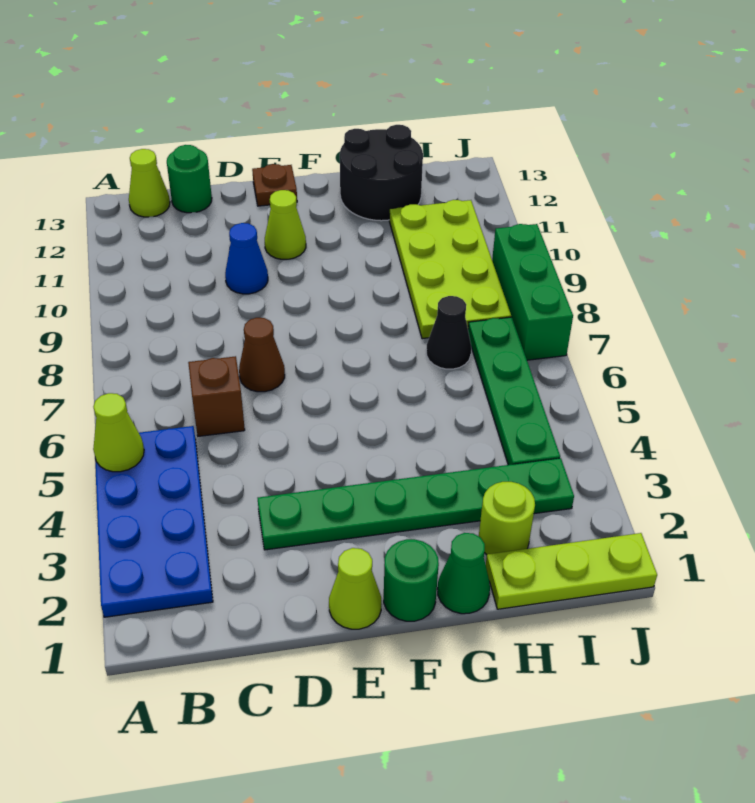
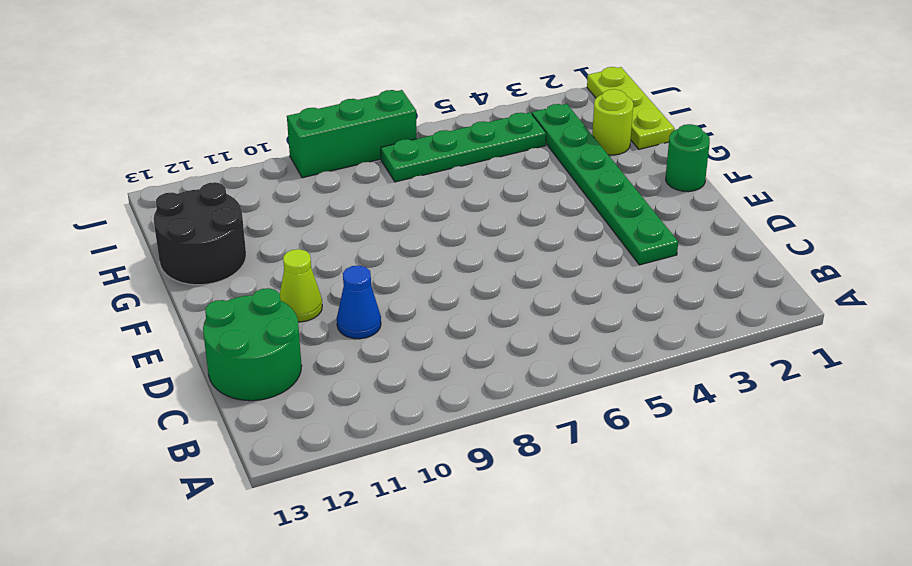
green 2x2 round brick [203,288,302,401] -> green 1x1 round brick [167,145,212,213]
none -> blue 2x4 plate [95,426,213,617]
none -> lime 1x1 cone [129,149,170,217]
none -> brown 1x1 brick [188,356,245,436]

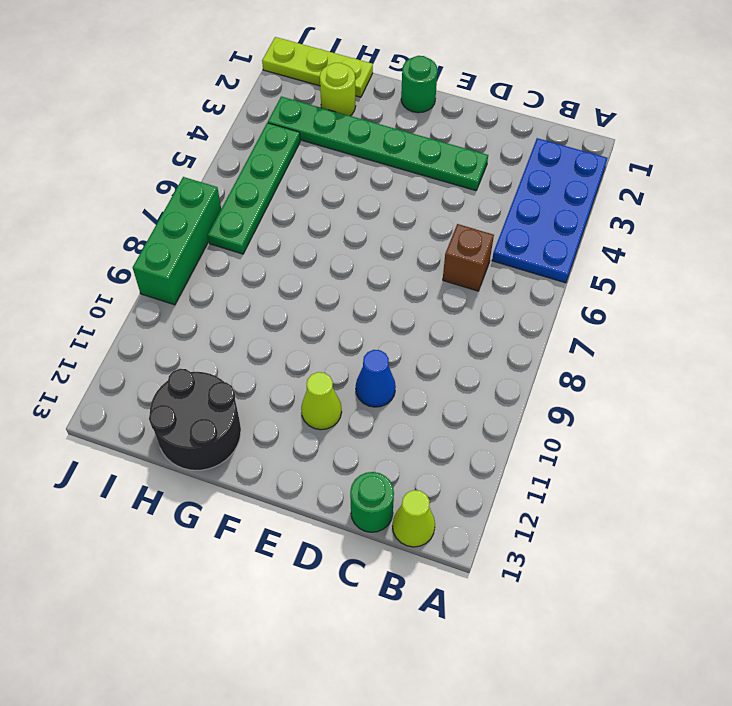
none -> brown 1x1 cone [239,318,285,392]
none -> lime 1x1 cone [329,548,381,629]
none -> brown 1x1 plate [252,164,297,206]

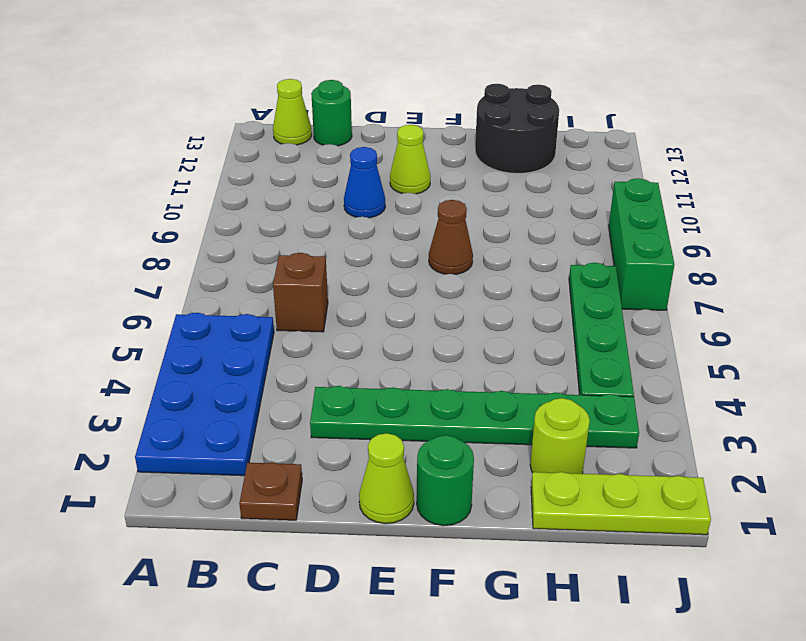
brown 1x1 plate [239,462,302,520] -> brown 1x1 plate moved to [252,164,297,206]
brown 1x1 cone [429,200,473,274] -> brown 1x1 cone moved to [239,318,285,392]
none -> green 1x1 cone [437,533,490,614]
none -> black 1x1 cone [426,296,471,369]
none -> lime 2x4 plate [389,200,511,339]

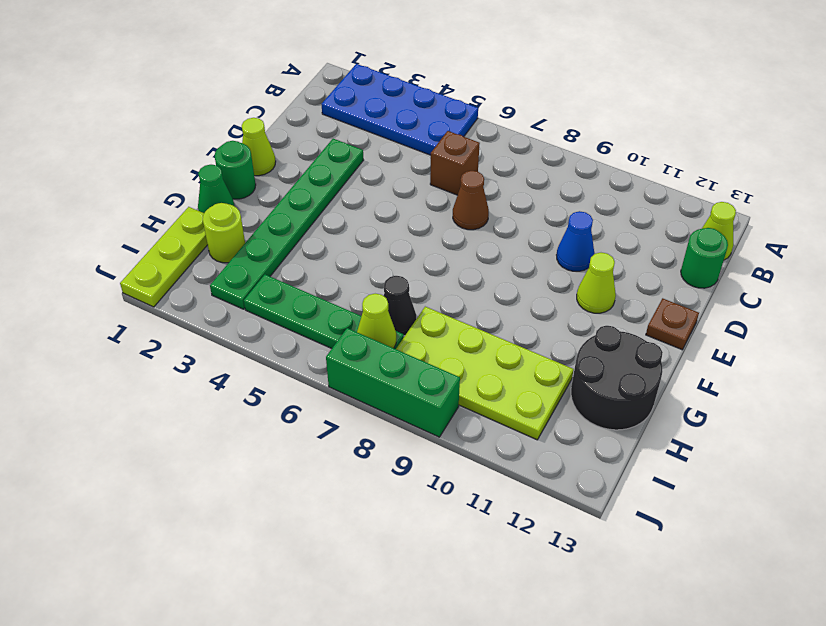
lime 1x1 cone [357,294,396,348] -> lime 1x1 cone moved to [93,393,144,472]

